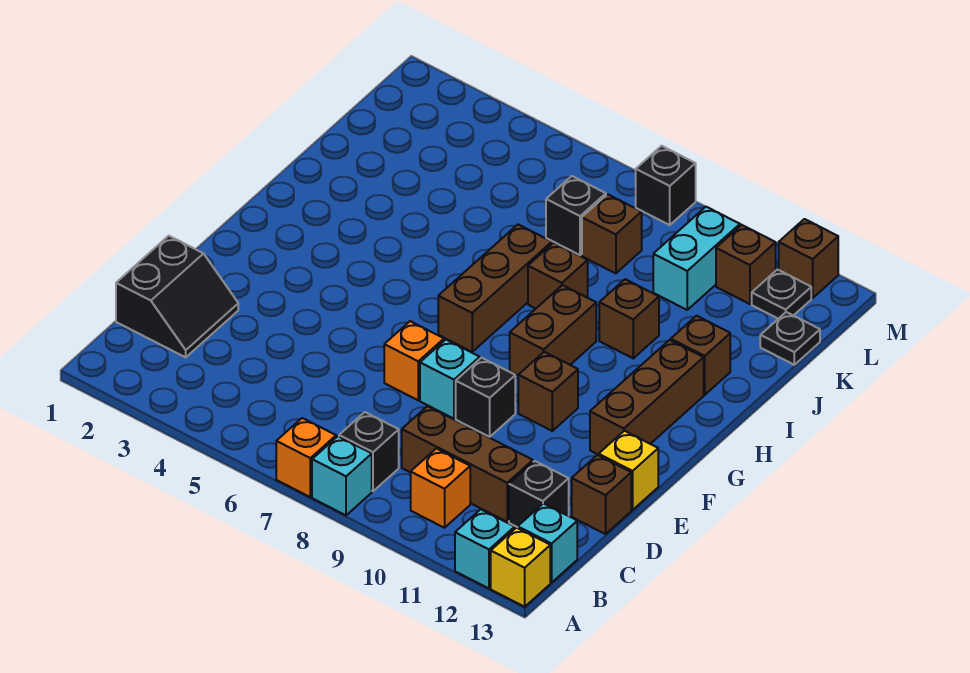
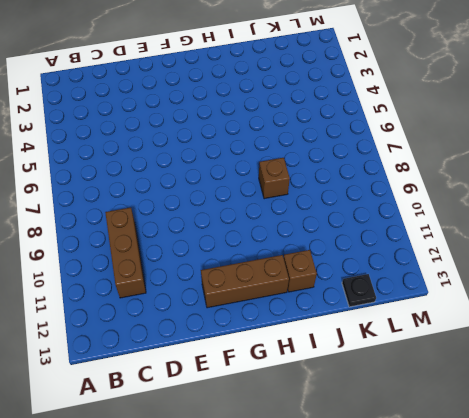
none -> orange 1x1 brick [276,418,336,497]
none -> cyan 1x1 brick [312,436,372,515]
none -> cyan 1x1 brick [455,509,515,588]
none -> yellow 1x1 brick [491,528,550,607]

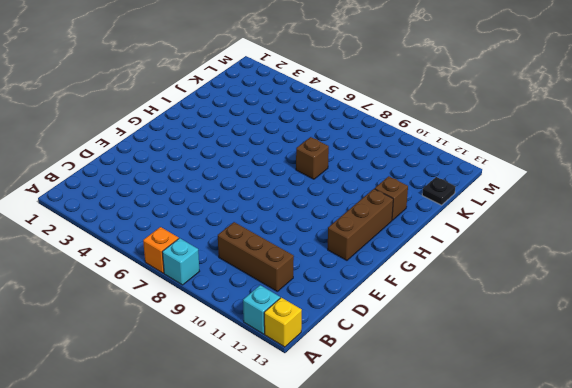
none -> black 1x1 brick [339,412,399,491]
none -> orange 1x1 brick [411,449,470,528]
none -> cyan 1x1 brick [518,503,577,583]
none -> black 2x2 slope [116,236,238,357]

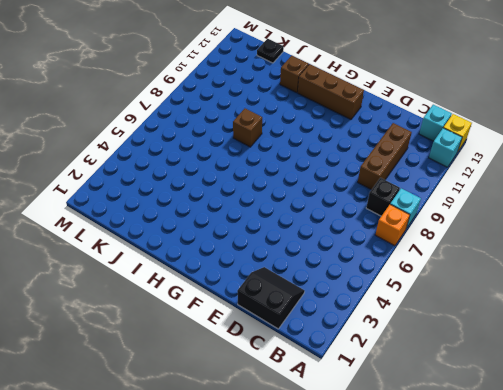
none -> orange 1x1 brick [411,449,470,528]
none -> black 1x1 brick [509,461,569,527]
none -> brown 1x1 brick [572,455,631,534]
none -> orange 1x1 brick [384,321,444,400]

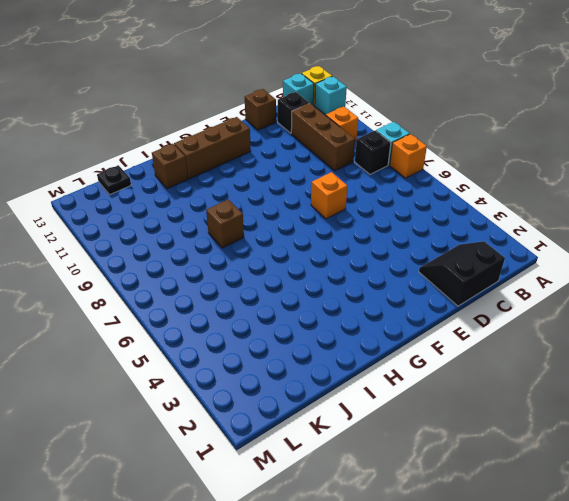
none -> cyan 1x1 brick [420,340,480,419]
none -> black 1x1 brick [456,358,515,437]
none -> yellow 1x1 brick [599,431,658,510]
none -> brown 1x1 brick [518,352,578,431]

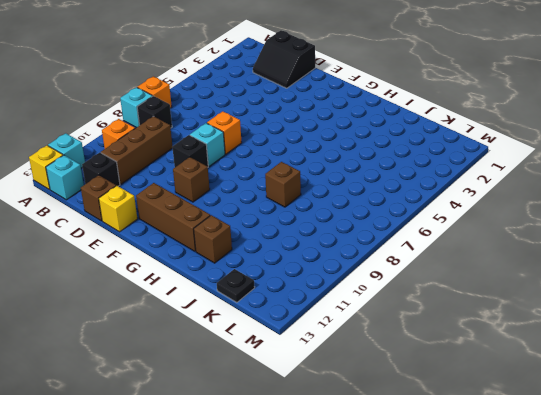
none -> brown 1x3 brick [438,225,552,352]
none -> brown 1x2 brick [510,285,596,375]
none -> brown 1x1 brick [599,279,659,358]
none -> black 1x1 brick [546,176,606,255]

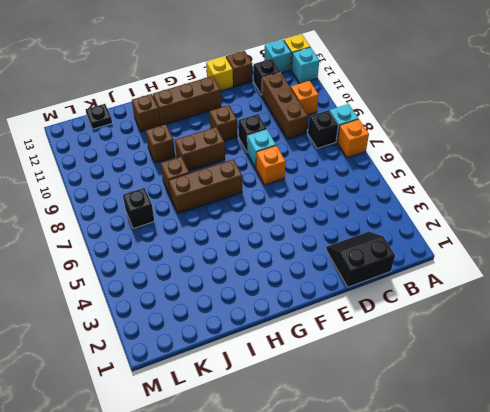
none -> brown 1x1 brick [582,194,642,273]
none -> cyan 1x2 brick [653,207,740,310]
none -> brown 1x1 brick [716,225,776,304]
none -> black 1x1 plate [752,270,811,319]

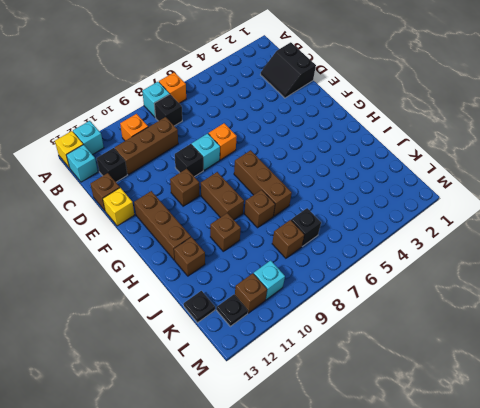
cyan 1x1 brick [254,260,285,300] -> cyan 1x2 brick [653,207,740,310]
none -> black 1x1 brick [636,146,696,225]
none -> brown 1x1 brick [779,219,838,298]

